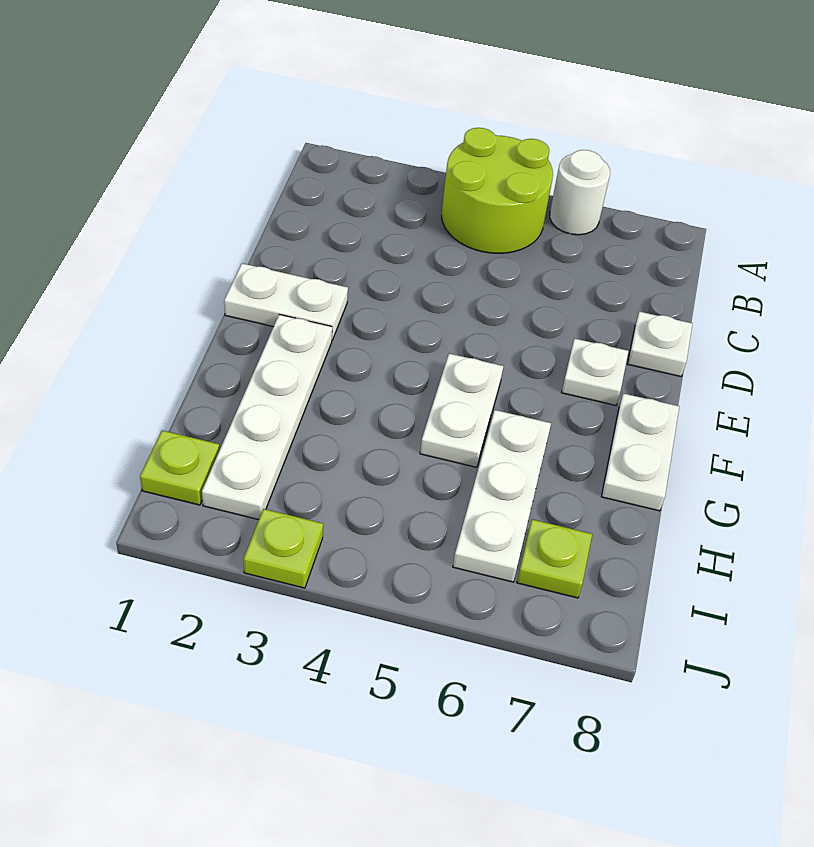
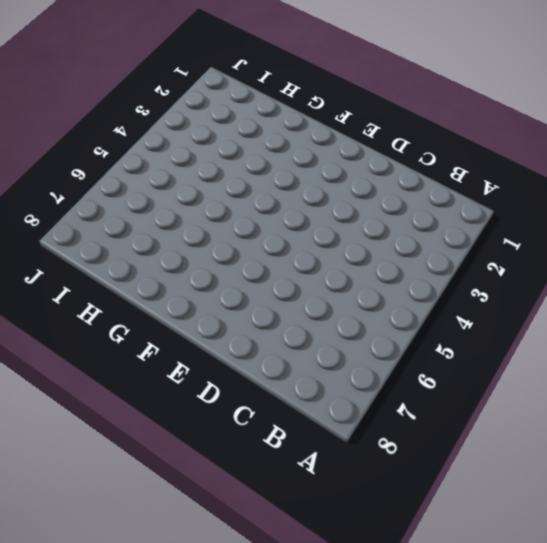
none -> lime 2x2 round brick [442,128,553,253]
none -> white 1x1 round brick [550,150,610,235]
none -> white 1x1 plate [628,312,692,376]

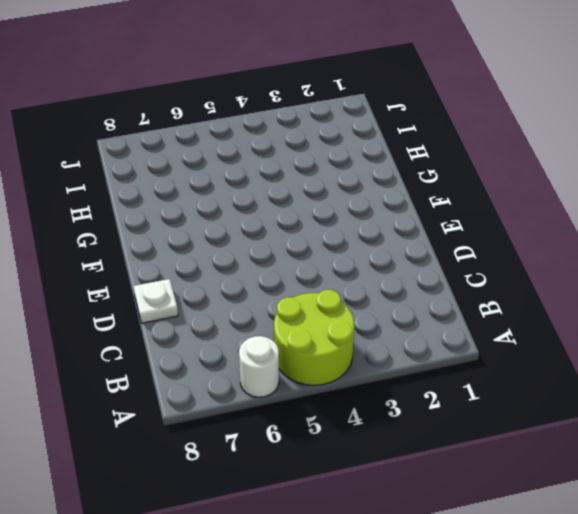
none -> white 1x2 plate [224,263,348,340]
none -> white 1x1 plate [562,339,628,405]
none -> white 1x4 plate [202,315,332,520]

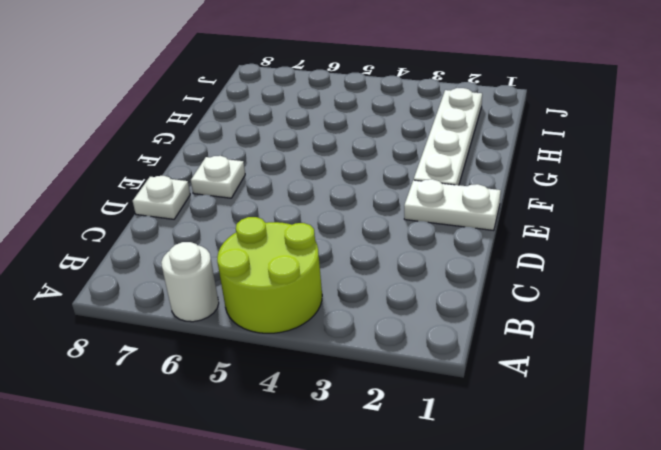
none -> white 1x2 plate [420,354,503,467]
none -> white 1x2 plate [601,393,679,511]
none -> white 1x3 plate [453,410,551,582]

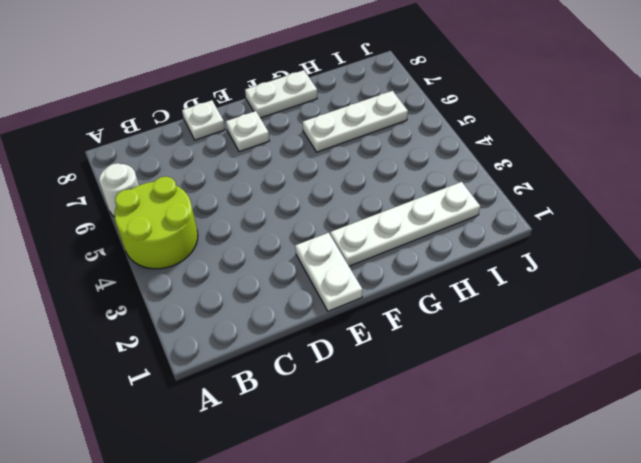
none -> white 1x2 plate [420,354,503,467]
none -> lime 1x1 plate [140,430,219,505]
none -> lime 1x1 plate [517,519,592,598]

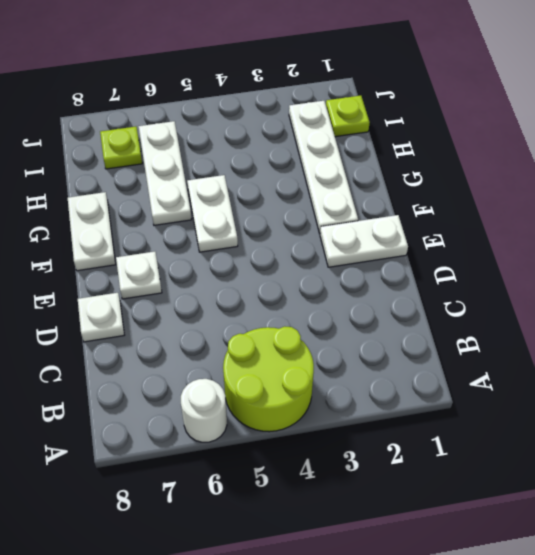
none -> lime 1x1 plate [244,509,323,588]

